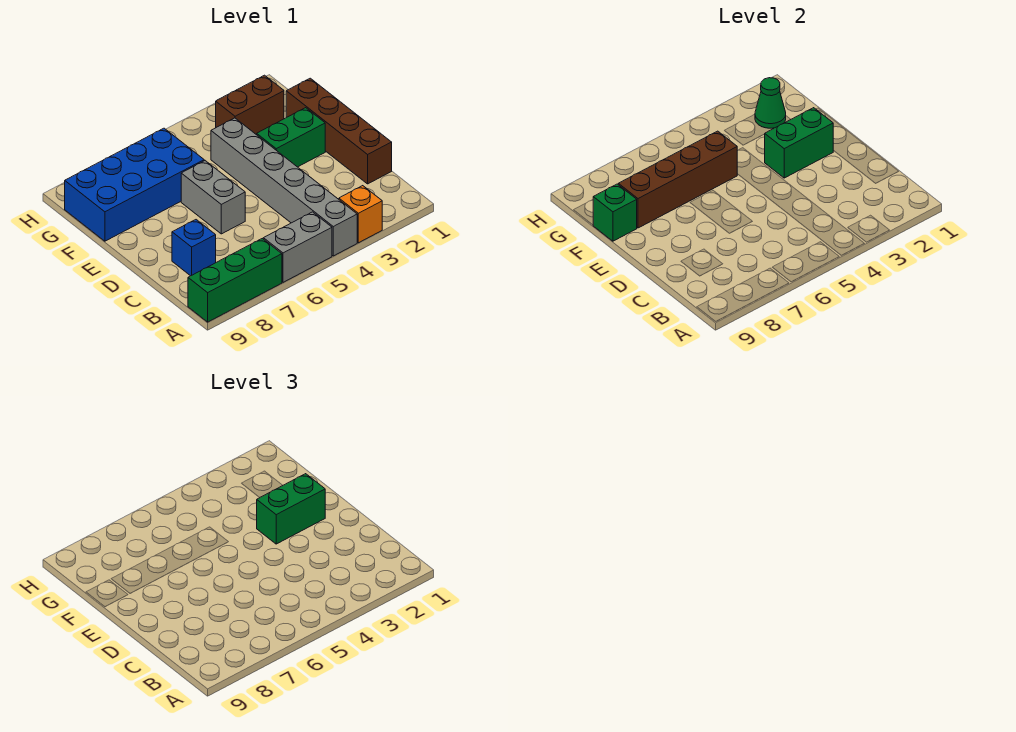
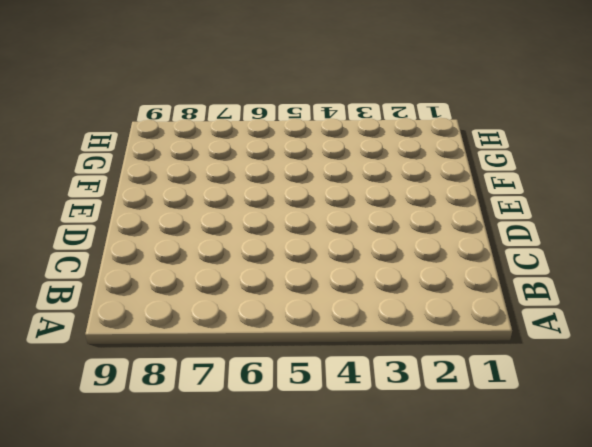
none -> orange 1x1 brick [339,186,382,243]
none -> grey 1x6 brick [211,118,357,256]
none -> grey 1x2 brick [263,212,332,282]

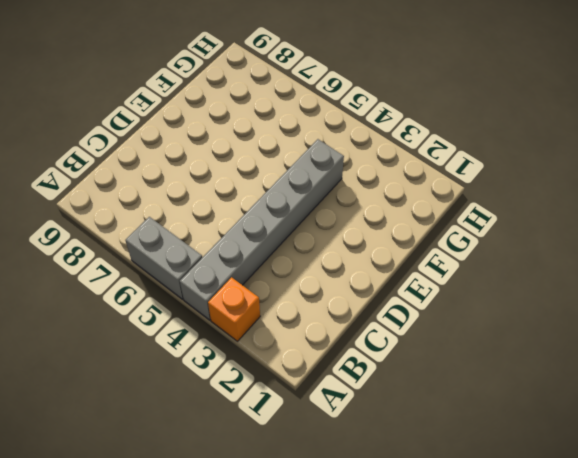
none -> green 1x3 brick [188,239,282,322]
none -> brown 1x4 brick [286,78,392,184]
none -> blue 1x1 brick [172,220,216,276]

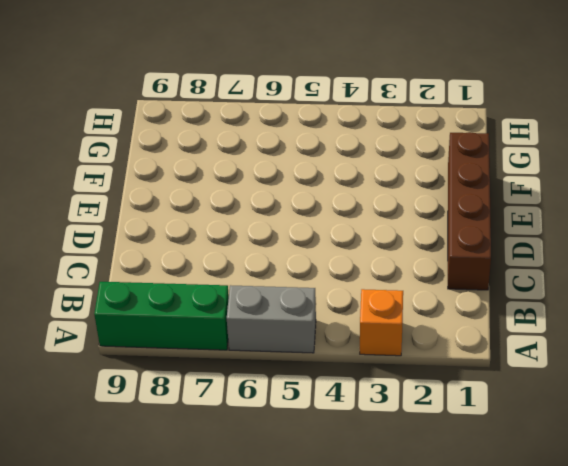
none -> grey 1x6 brick [211,118,357,256]
none -> blue 1x1 brick [172,220,216,276]
none -> grey 1x2 brick [181,161,245,234]

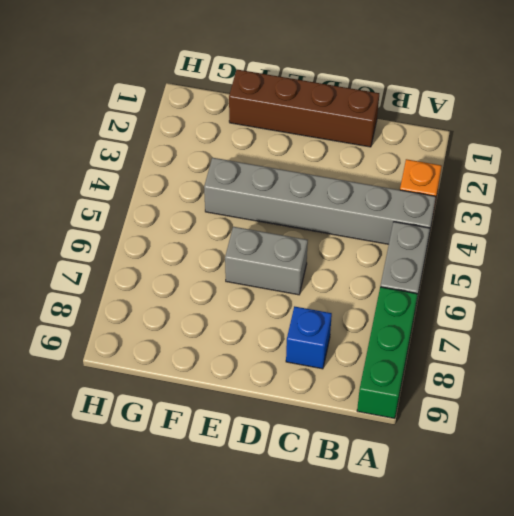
none -> green 1x2 brick [257,108,325,167]
none -> blue 2x4 brick [65,128,204,241]
none -> brown 1x2 brick [216,75,284,135]

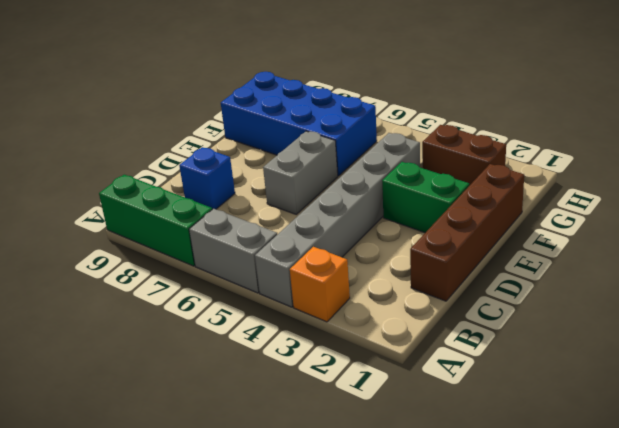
none -> green 1x2 brick [765,108,833,178]
none -> brown 1x4 brick [618,131,738,228]
none -> green 1x1 brick [593,184,637,241]

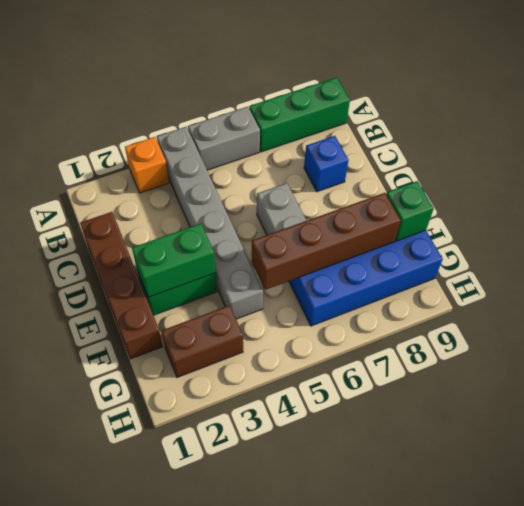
none -> green 1x1 cone [755,78,786,128]
none -> green 1x2 brick [257,474,325,544]

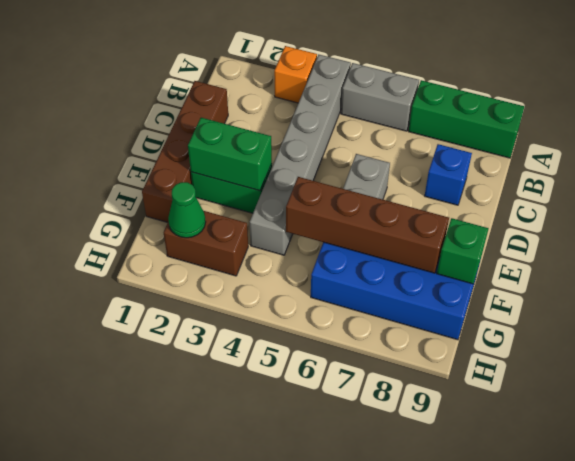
none -> green 1x2 brick [257,474,325,544]

